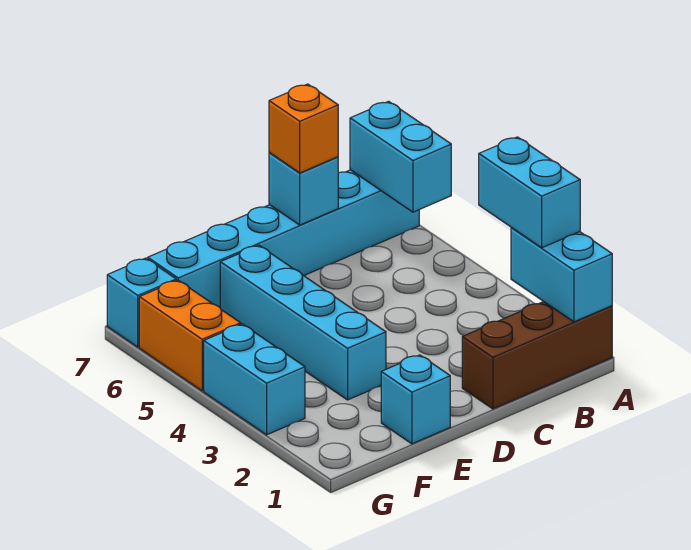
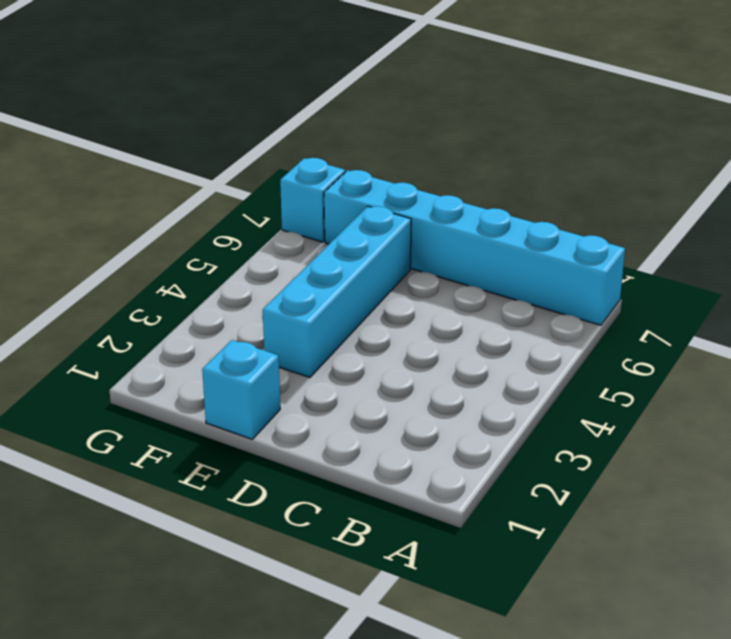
none -> brown 1x3 brick [462,302,612,409]
none -> cyan 1x2 brick [204,324,305,435]
none -> orange 1x2 brick [139,280,241,391]

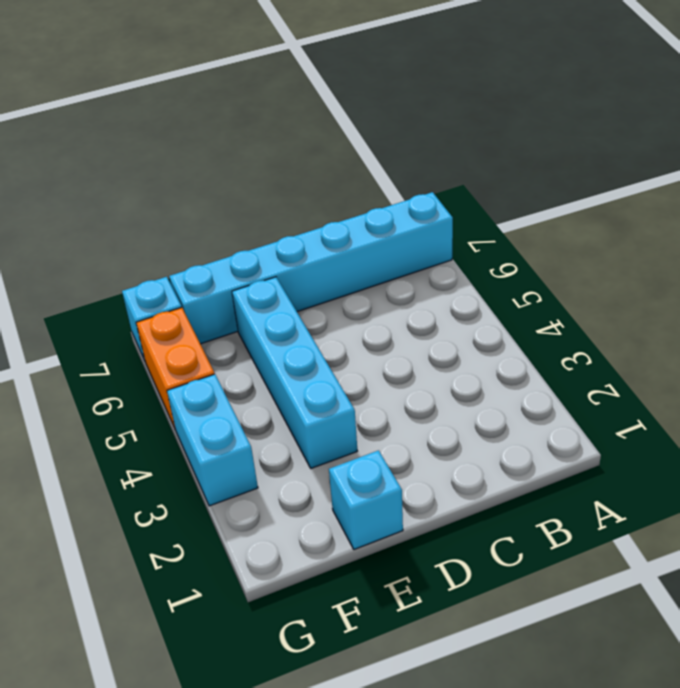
none -> brown 1x3 brick [462,302,612,409]
none -> cyan 1x2 brick [511,228,612,322]
none -> cyan 1x2 brick [350,101,451,212]

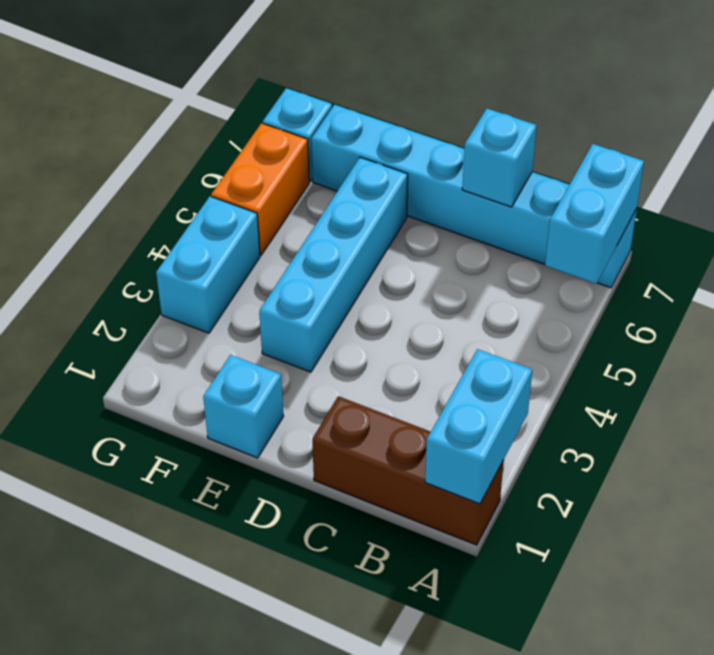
none -> cyan 1x2 brick [479,137,580,248]
none -> orange 1x1 brick [269,84,338,173]

